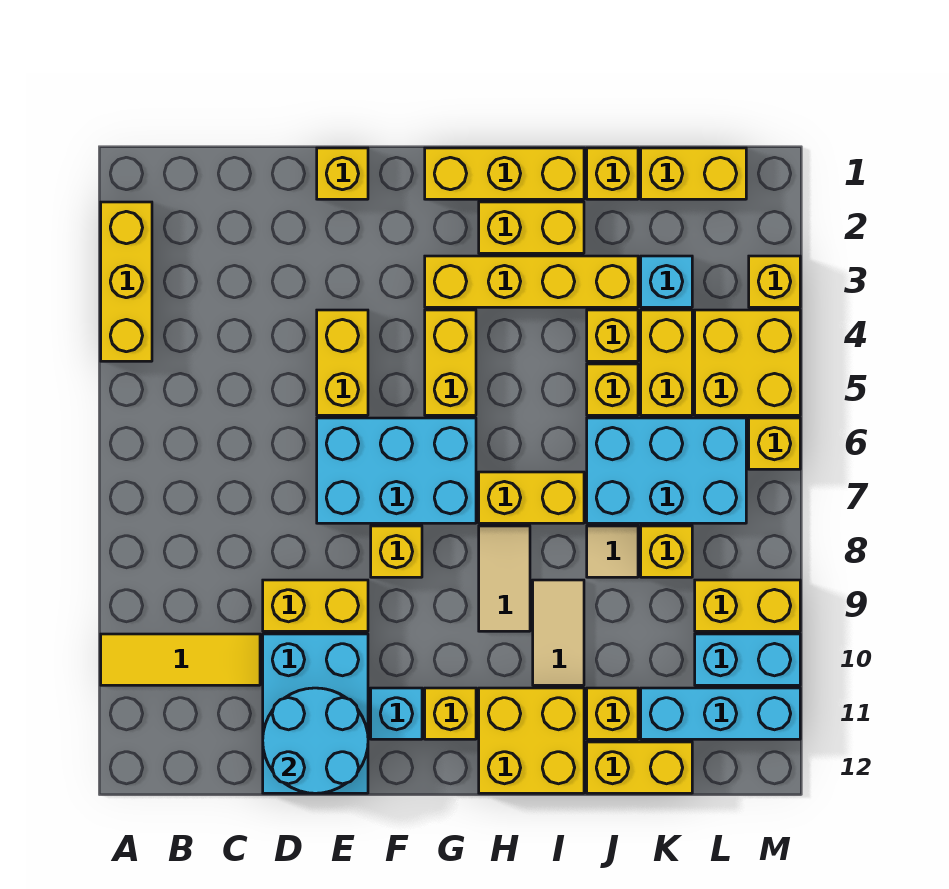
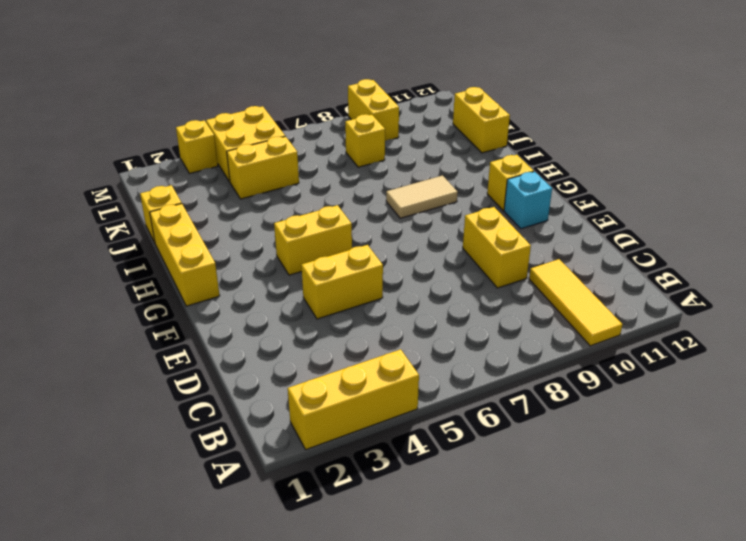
none -> cyan 2x3 brick [263,634,368,793]
none -> yellow 1x1 brick [317,148,368,199]
none -> cyan 2x3 brick [317,418,476,523]
none -> yellow 1x1 brick [371,526,422,577]

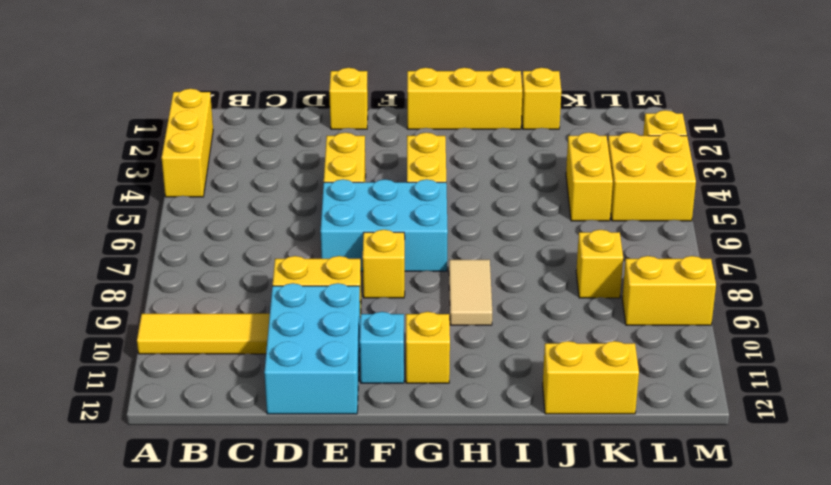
none -> yellow 1x4 brick [425,256,638,307]
none -> yellow 1x2 brick [479,202,584,253]
none -> yellow 1x2 brick [479,472,584,523]
none -> yellow 2x2 brick [479,688,584,793]

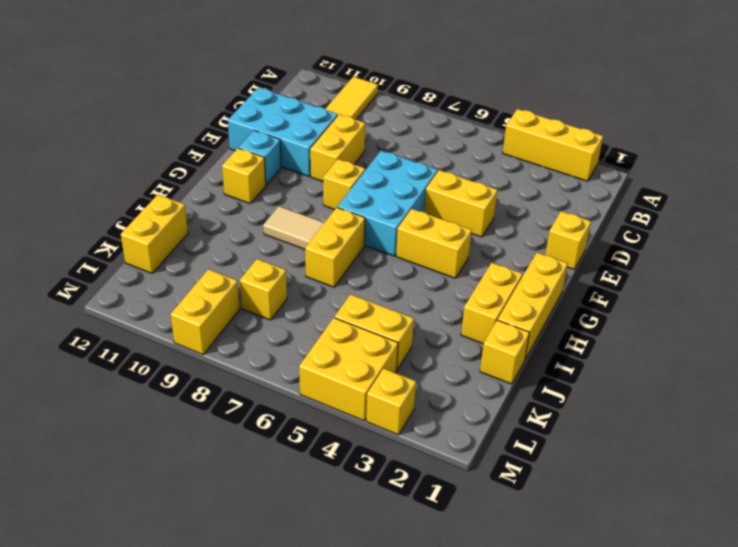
none -> yellow 1x4 brick [425,256,638,307]
none -> yellow 2x2 brick [479,688,584,793]
none -> tan 1x2 tile [533,580,584,685]
none -> yellow 1x1 brick [587,310,638,361]

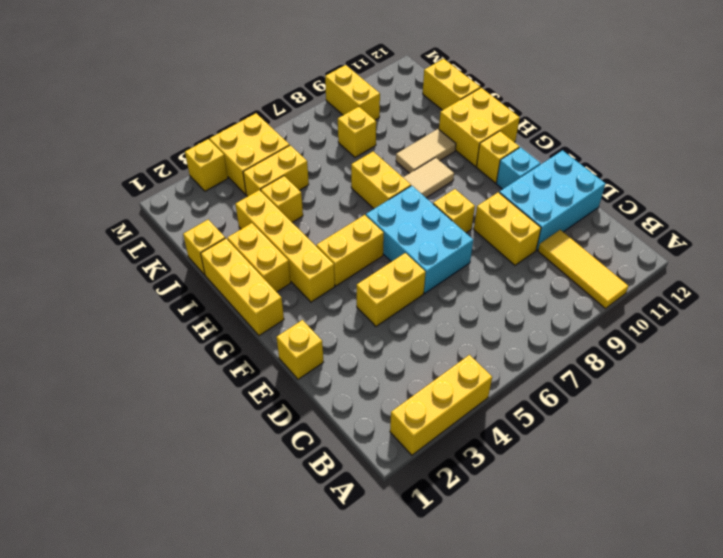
none -> yellow 1x1 brick [587,364,638,415]
none -> cyan 2x3 brick [587,418,746,523]
none -> tan 1x1 tile [587,526,638,577]
none -> yellow 1x1 brick [587,688,638,739]

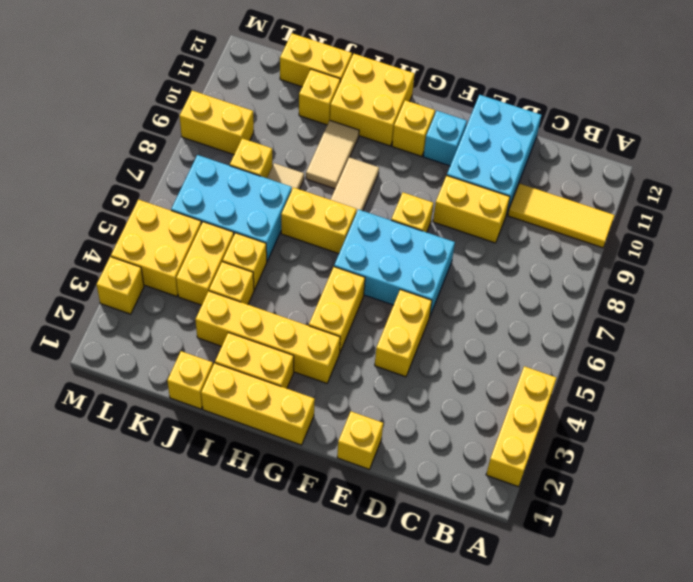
none -> yellow 1x2 brick [641,148,746,199]
none -> cyan 1x1 brick [641,256,692,307]
none -> cyan 1x3 brick [641,688,800,739]
none -> cyan 1x2 brick [695,634,800,685]

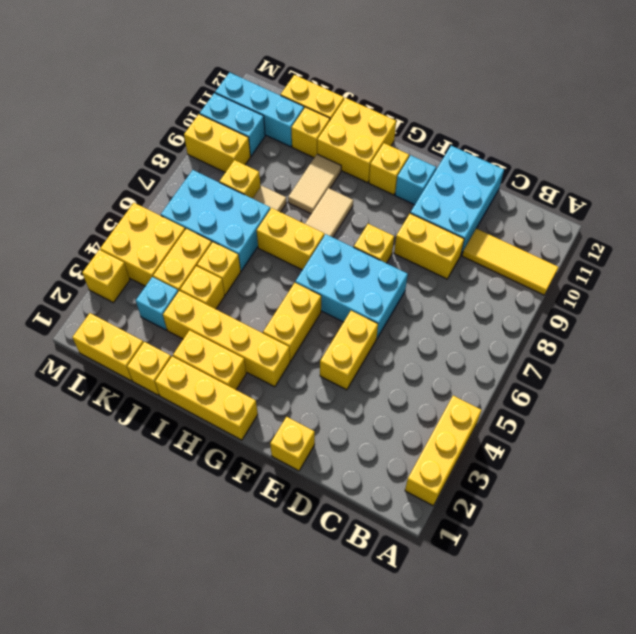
none -> yellow 1x1 brick [749,418,800,469]
none -> cyan 2x2 round brick [263,688,368,793]

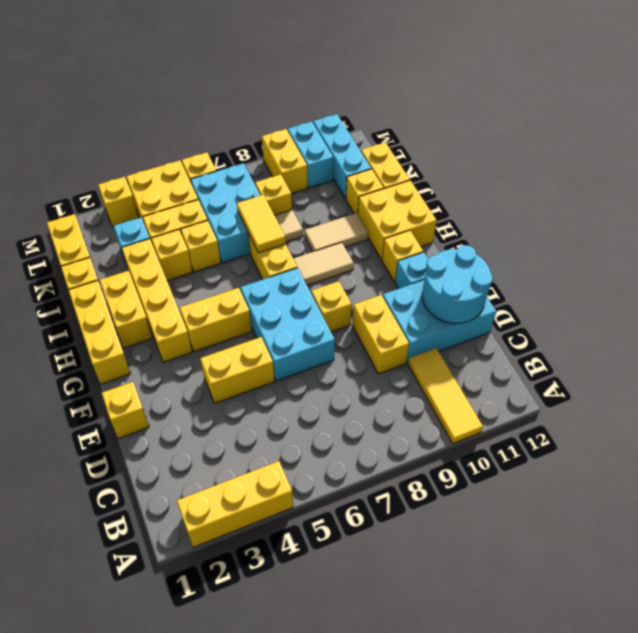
yellow 1x2 tile [237,195,286,253] -> none

